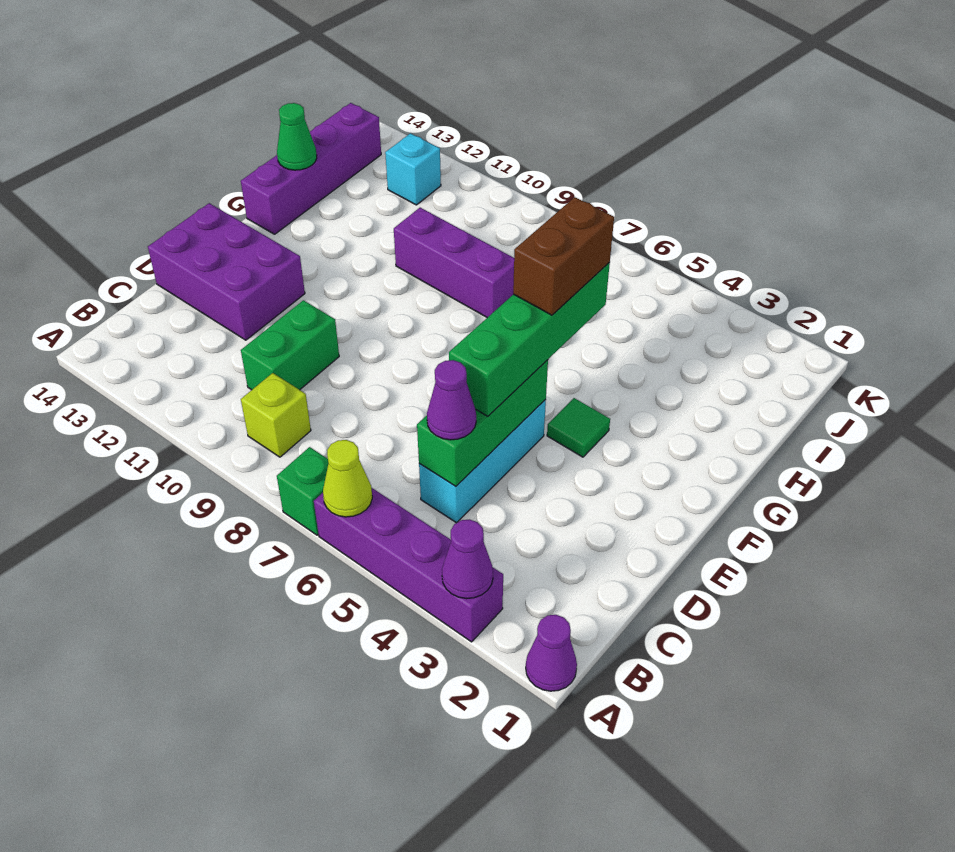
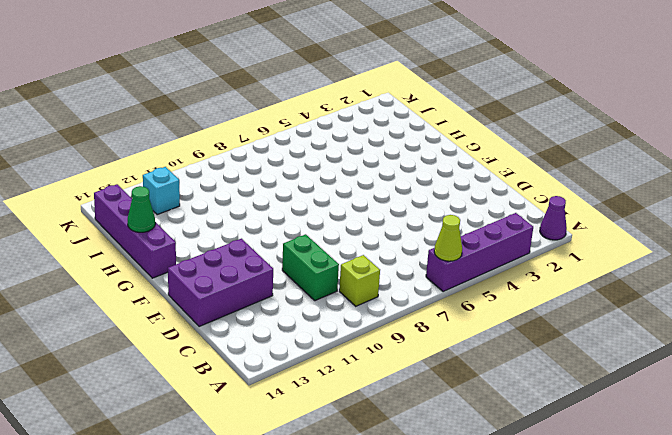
none -> green 1x1 brick [277,447,328,535]
none -> cyan 1x3 brick [419,399,546,523]
none -> green 1x1 tile [547,398,610,457]

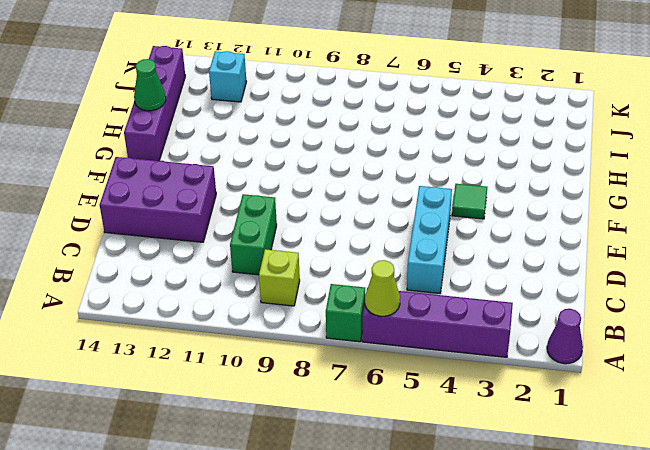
none -> purple 1x3 brick [394,208,514,318]
none -> purple 1x1 cone [442,519,493,599]
none -> green 1x3 brick [417,360,548,486]

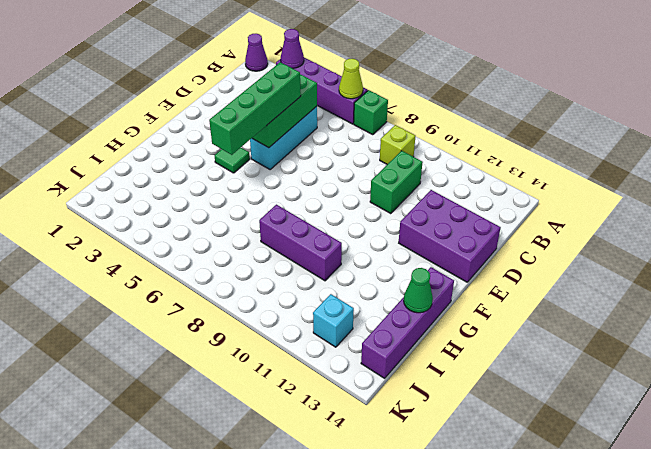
none -> purple 1x1 cone [427,360,476,440]
none -> brown 1x2 brick [513,197,614,315]

